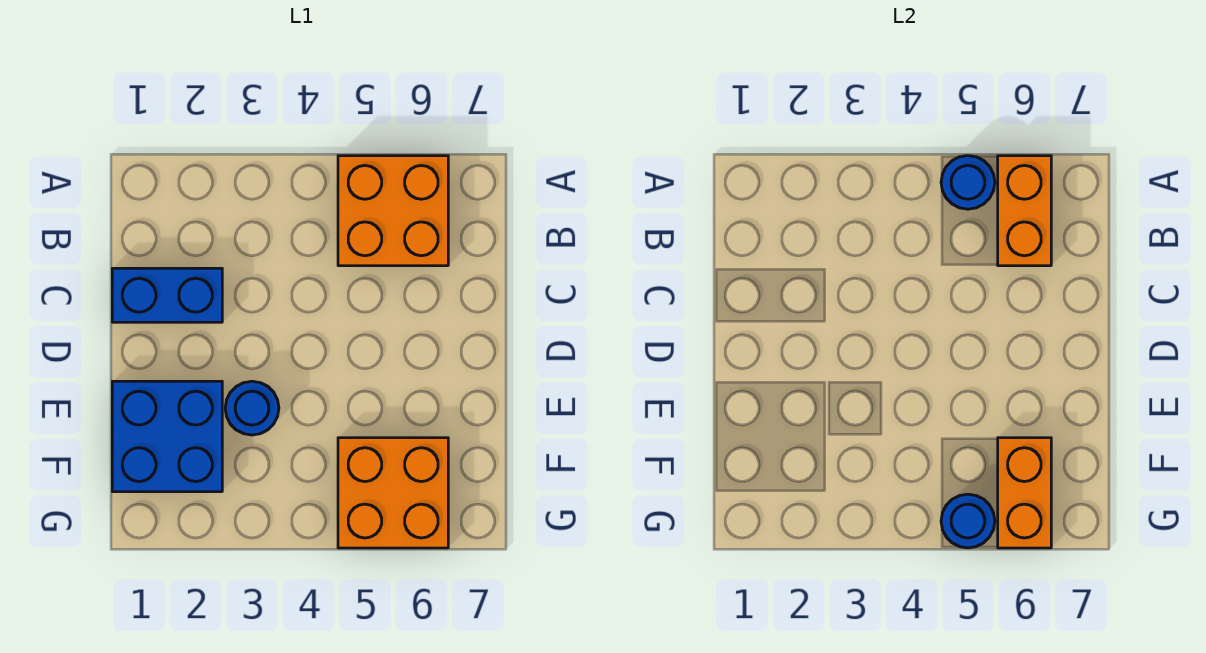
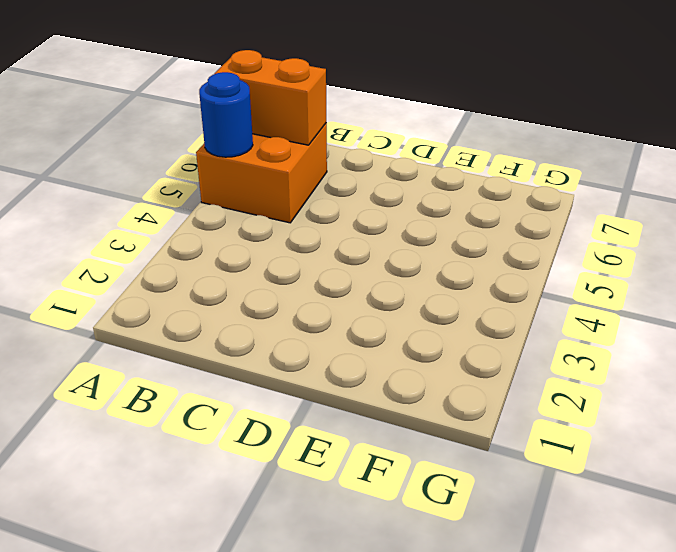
none -> blue 1x2 brick [112,268,222,322]
none -> blue 2x2 brick [112,381,222,492]

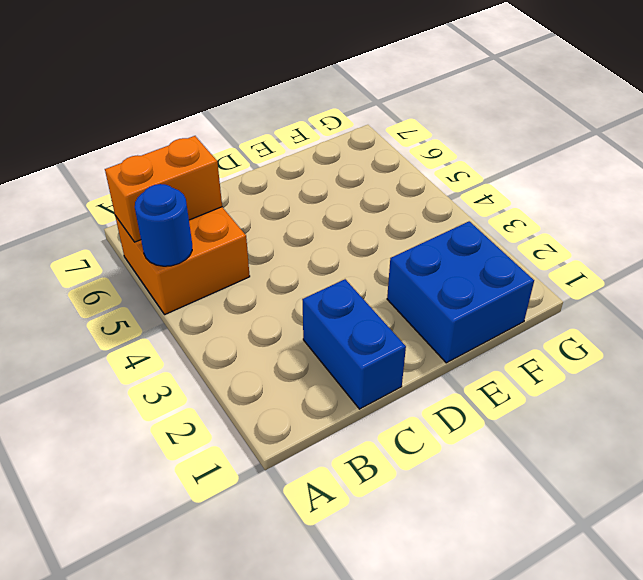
none -> blue 1x1 round brick [225,381,279,435]
none -> orange 2x2 brick [338,438,448,548]

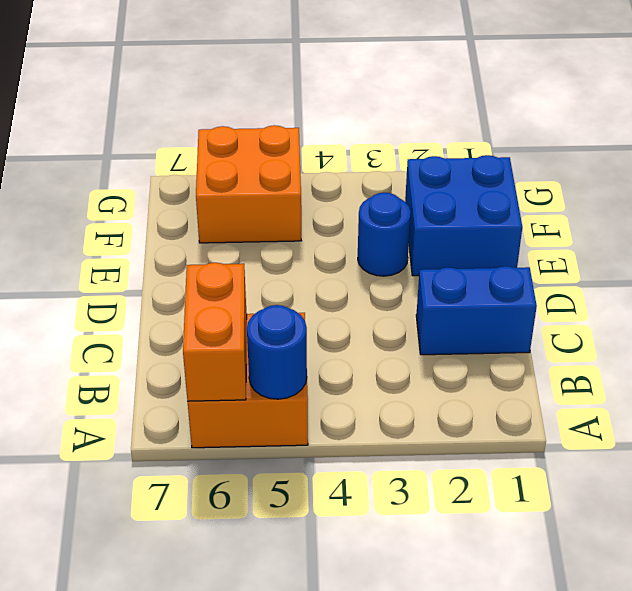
none -> orange 1x2 brick [998,438,1051,548]
none -> blue 1x1 round brick [941,494,995,548]

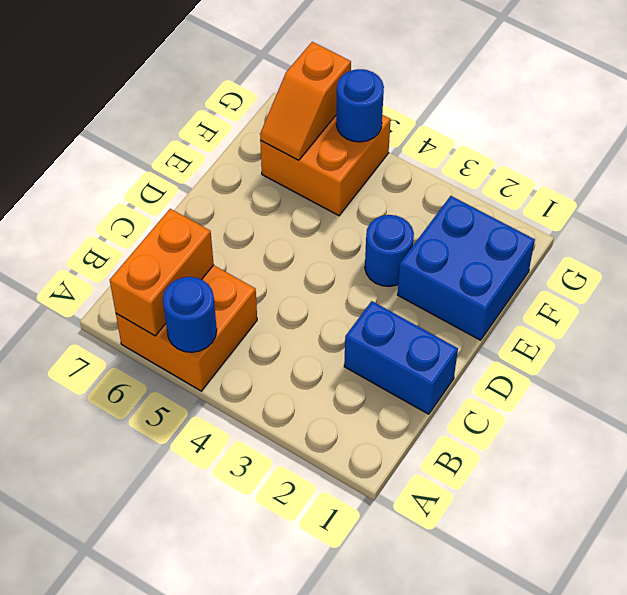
orange 1x2 slope [260,42,351,160] -> orange 1x2 brick [998,438,1051,548]

